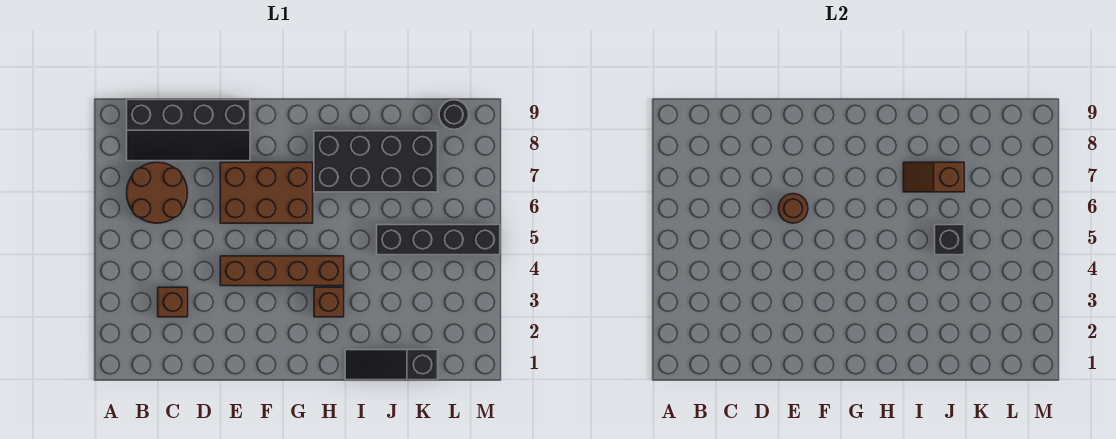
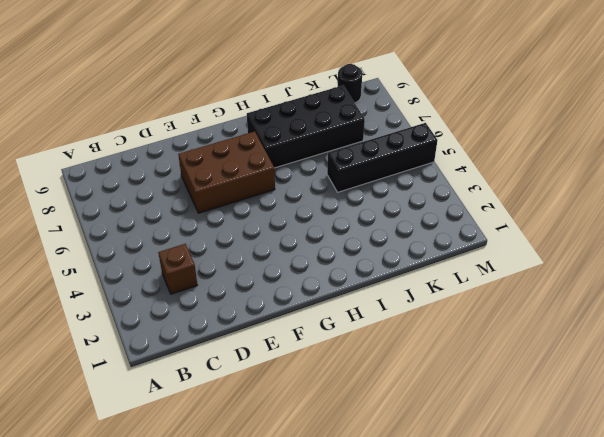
none -> brown 2x2 round brick [127,162,188,223]
none -> black 2x4 slope [127,100,250,161]
none -> brown 1x4 brick [220,256,344,286]

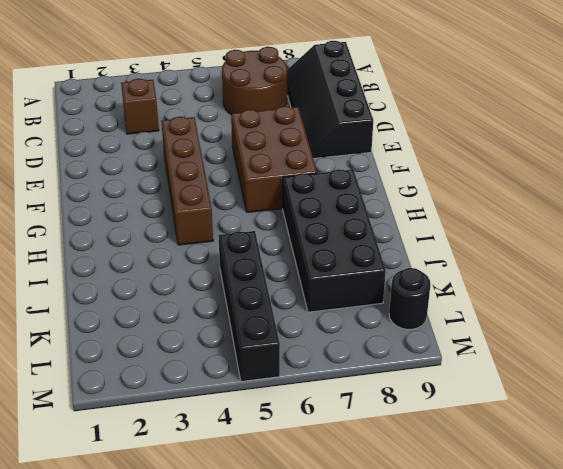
none -> brown 1x1 brick [314,287,344,317]
none -> black 1x3 slope [345,350,438,380]
none -> brown 1x1 round brick [778,194,808,223]

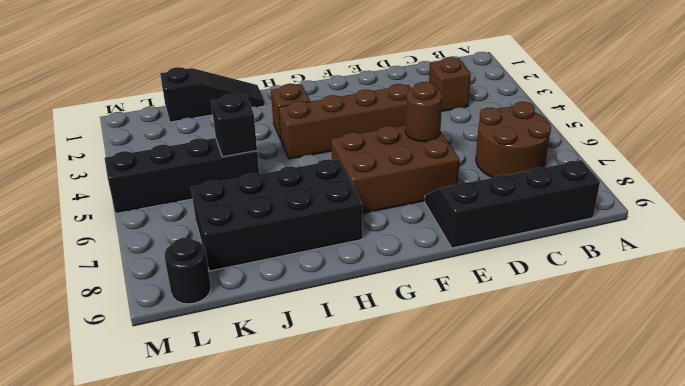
none -> brown 1x2 slope [903,162,964,192]

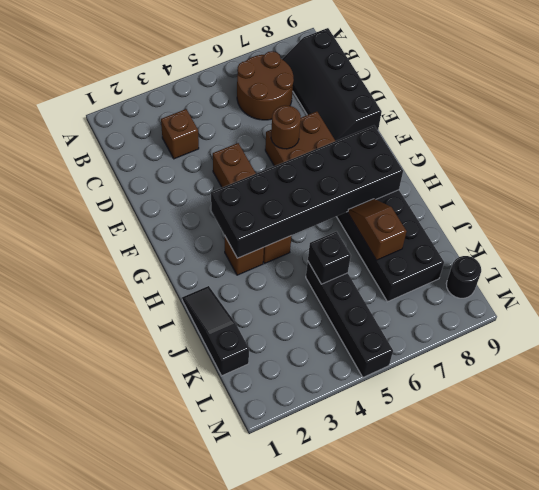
black 2x6 brick [211,126,403,258] -> none

